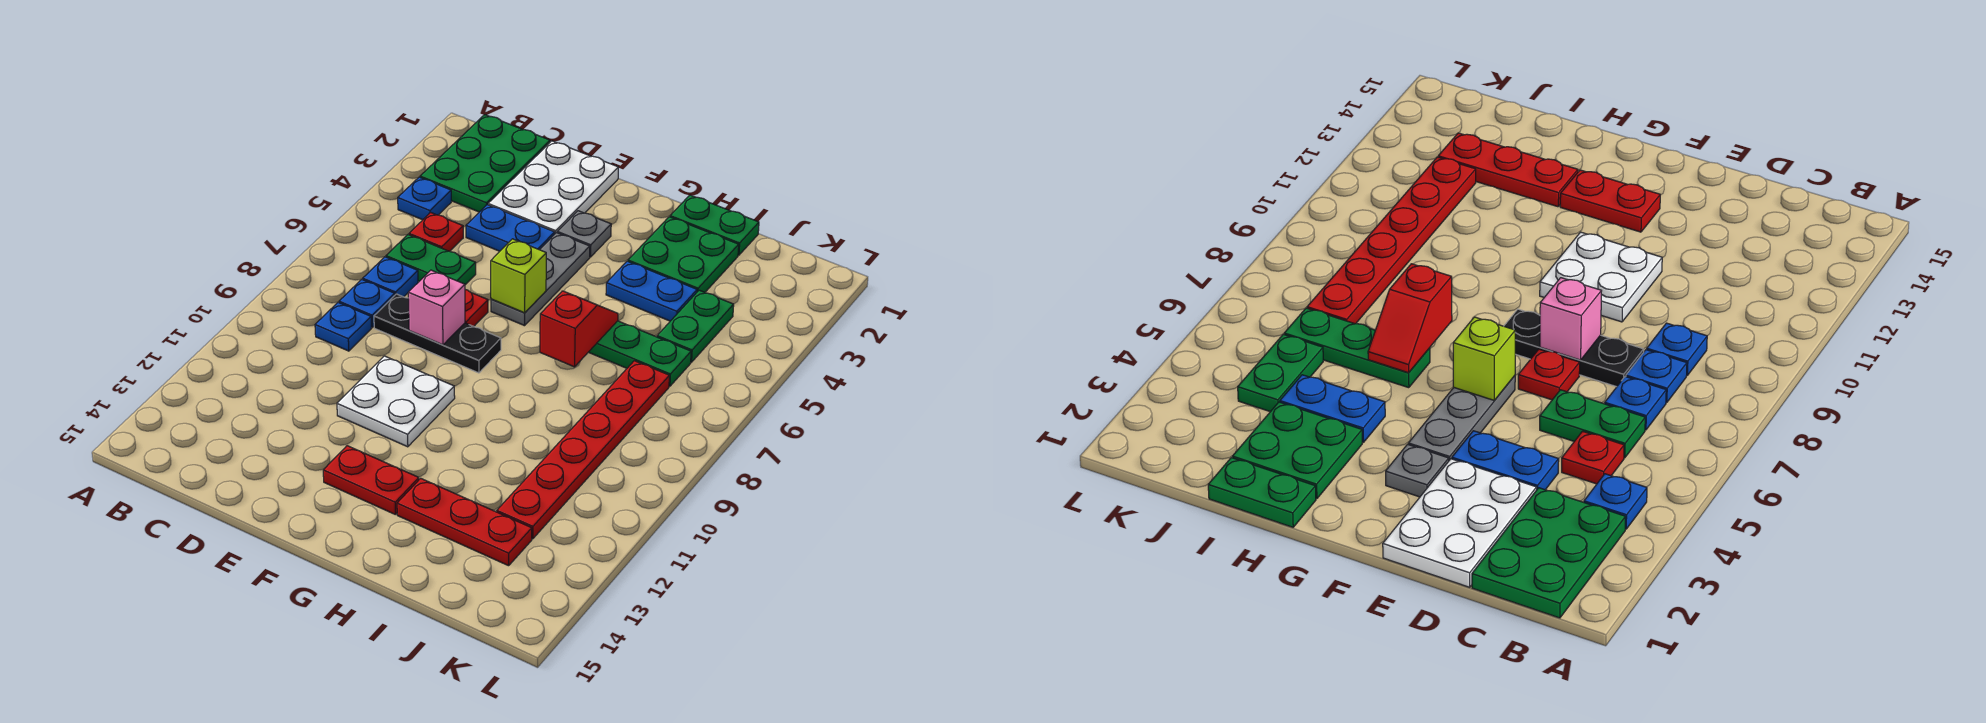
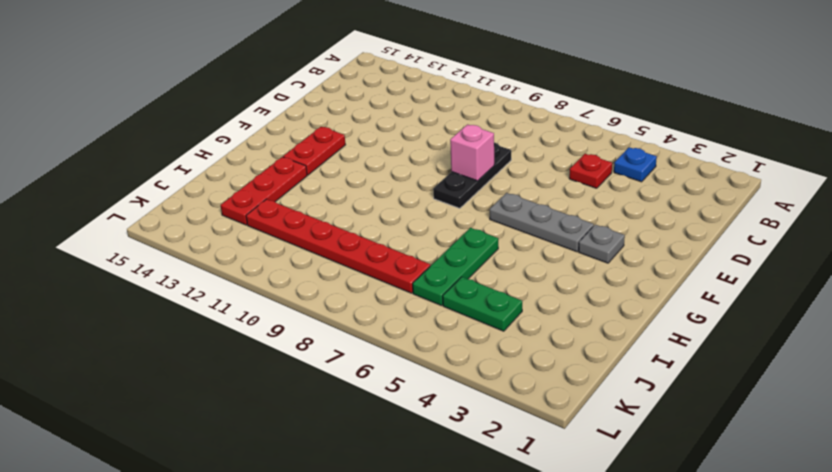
none -> green 2x3 plate [420,115,550,212]
none -> green 1x2 plate [386,234,476,285]
none -> blue 1x1 plate [363,257,418,297]

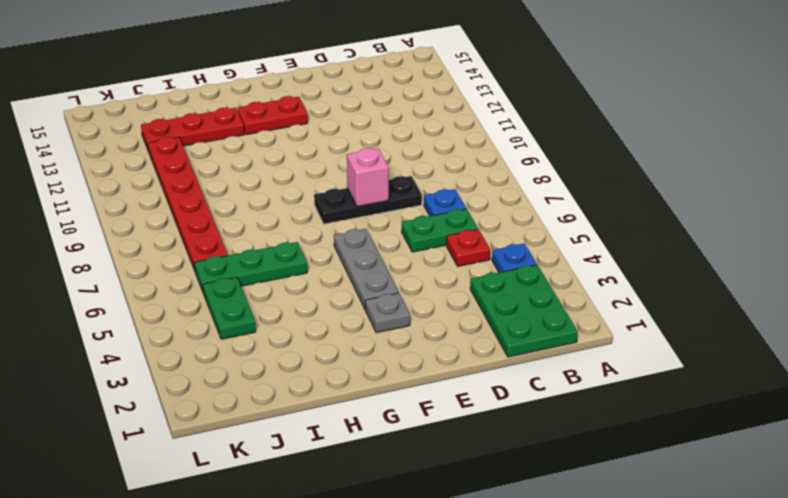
none -> blue 1x1 plate [339,279,395,327]
none -> blue 1x1 plate [315,303,372,351]
none -> white 2x3 plate [488,141,618,233]

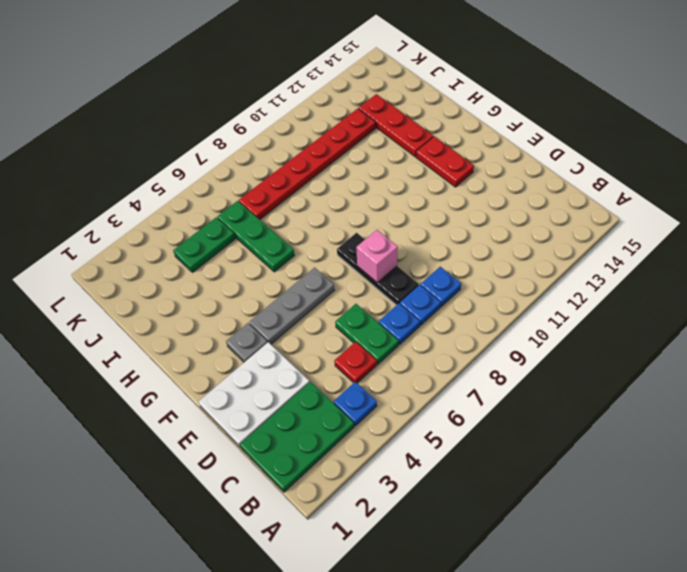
none -> blue 1x2 plate [466,205,555,251]
none -> red 1x1 plate [465,290,488,326]
none -> white 2x2 plate [337,356,455,447]

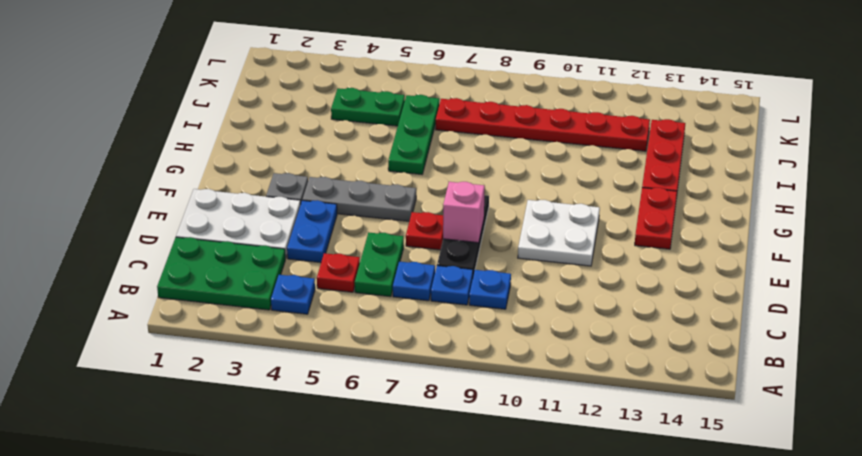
none -> green 1x2 plate [670,195,759,255]
none -> green 2x2 plate [628,217,739,292]
none -> blue 1x2 plate [606,261,697,321]

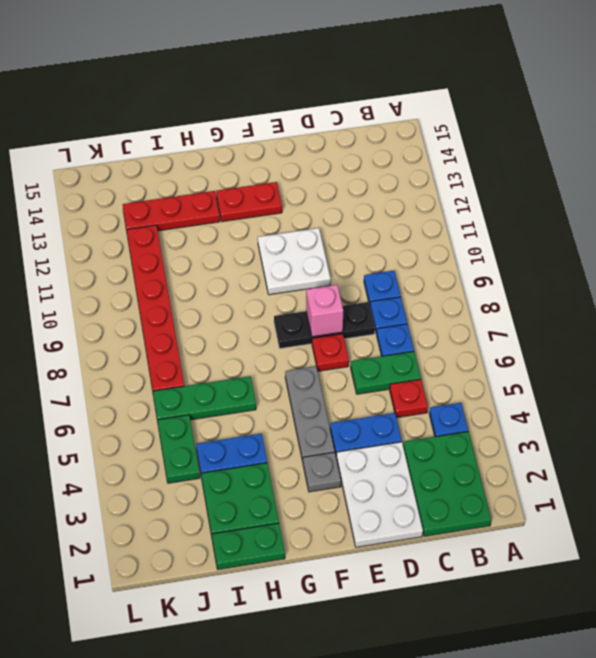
none -> lime 1x1 brick [491,239,546,313]
none -> red 1x2 slope [540,291,618,367]

